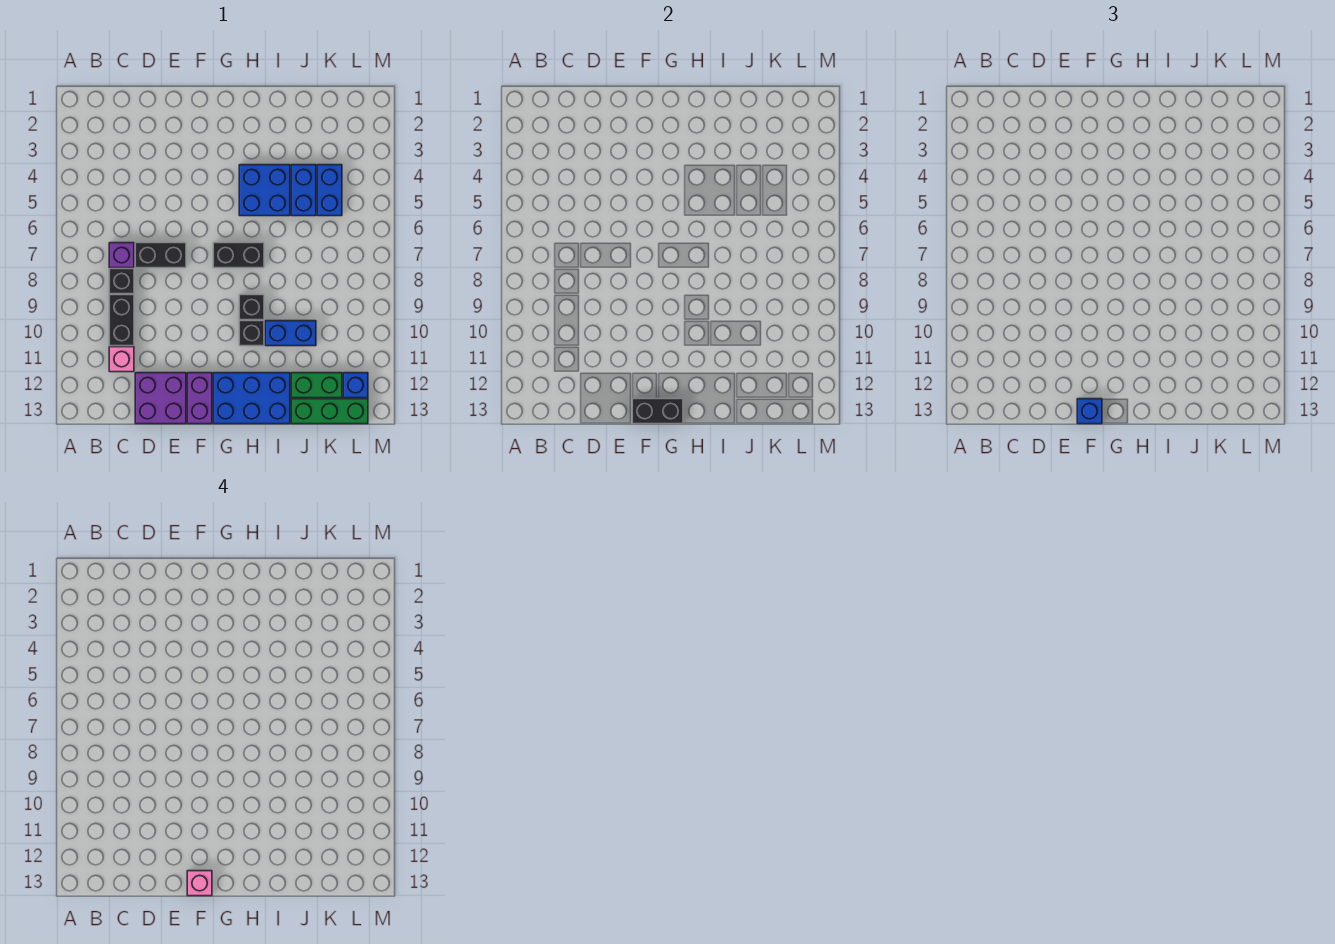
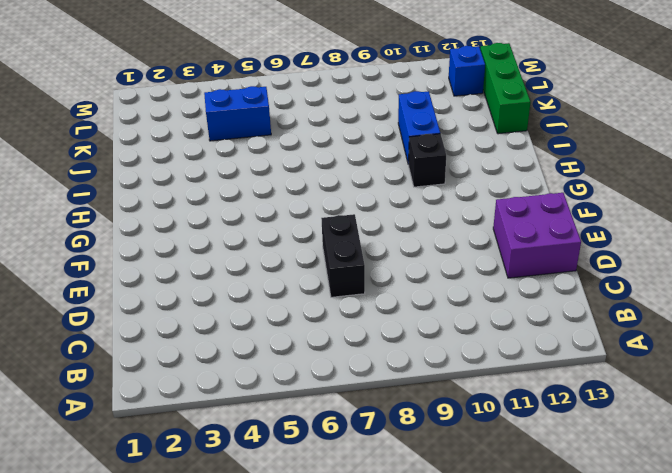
none -> purple 1x1 brick [109,243,134,268]
none -> black 1x1 brick [109,269,134,294]
none -> black 1x2 brick [109,295,134,346]

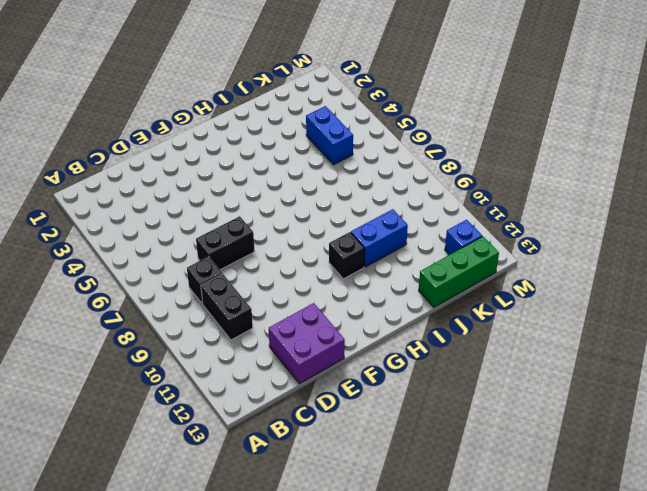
none -> purple 1x1 brick [109,243,134,268]
none -> pink 1x1 brick [109,347,134,372]
none -> purple 1x2 brick [187,373,212,424]

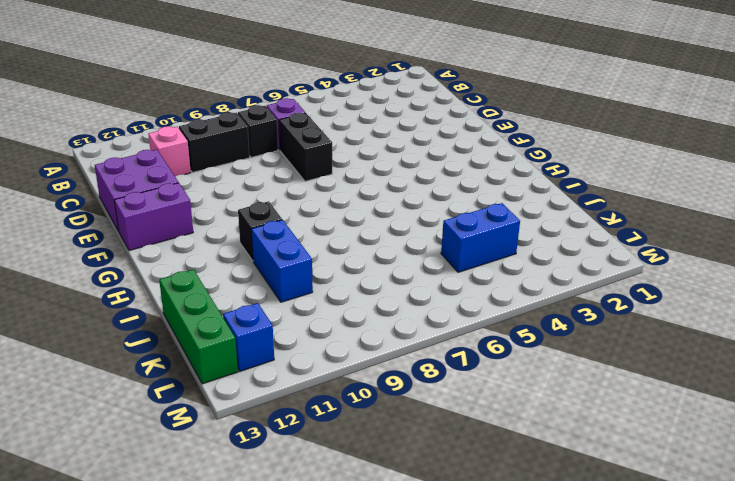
none -> black 1x2 brick [213,243,264,268]
none -> blue 2x3 brick [213,373,290,424]
none -> blue 2x2 brick [239,165,290,216]

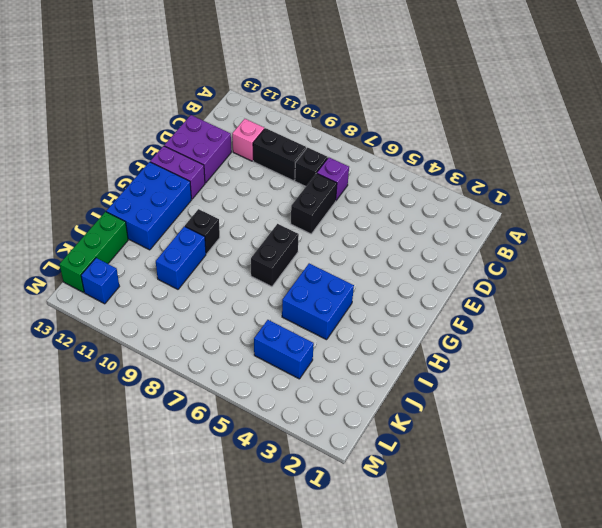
none -> black 1x1 brick [239,295,264,320]
none -> blue 1x2 brick [291,165,316,216]
none -> green 1x2 brick [291,373,342,398]

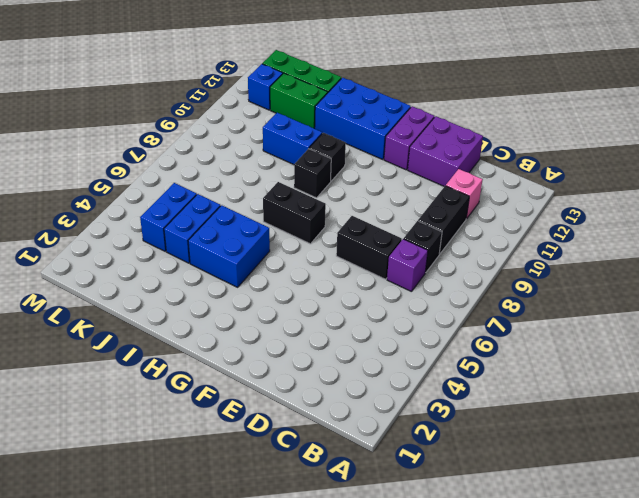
none -> black 1x2 brick [632,399,683,424]
none -> blue 1x1 brick [1077,399,1102,424]
none -> pink 1x1 brick [187,871,212,896]

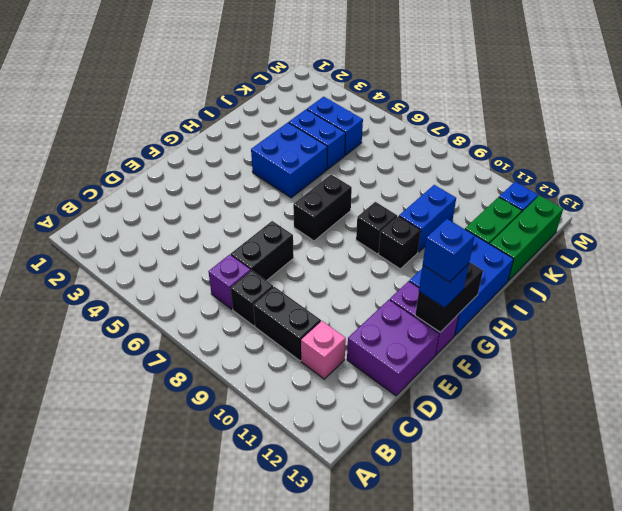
blue 1x1 brick [423,219,475,282] -> pink 1x1 brick [187,871,212,896]

